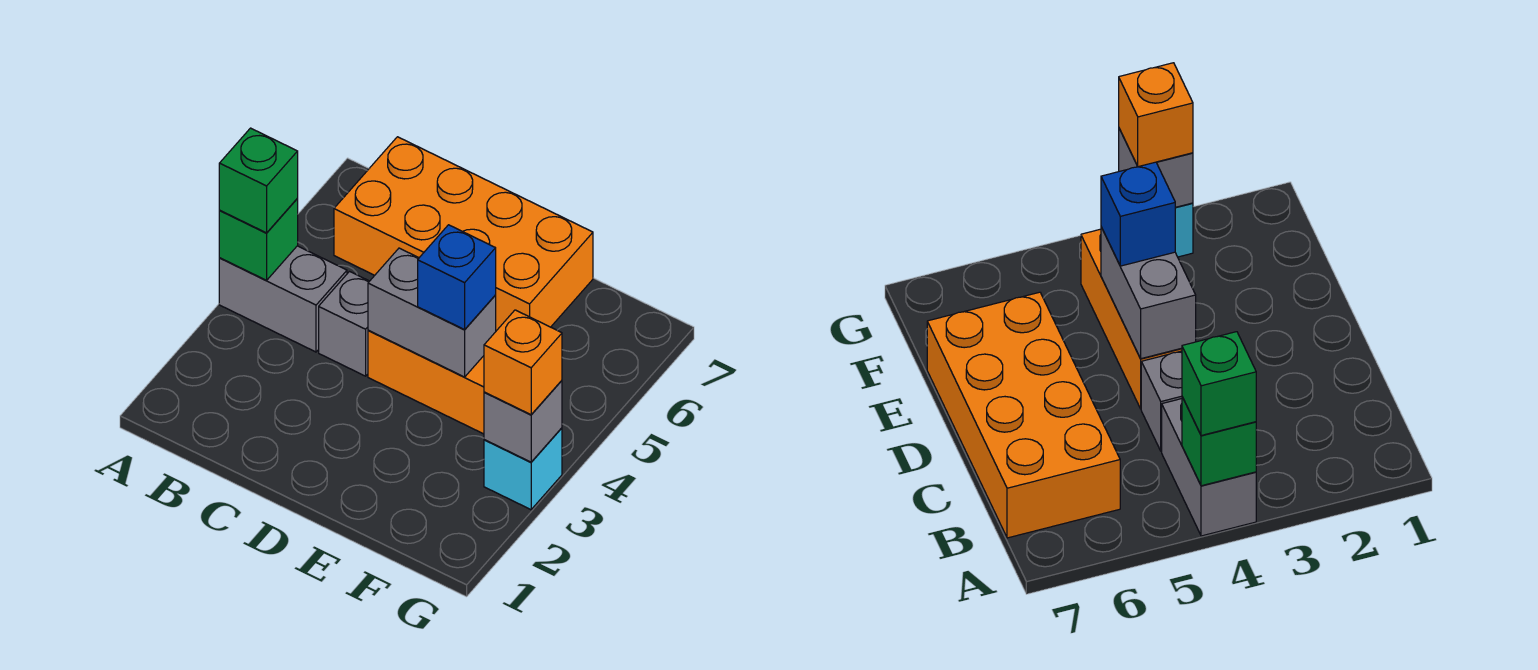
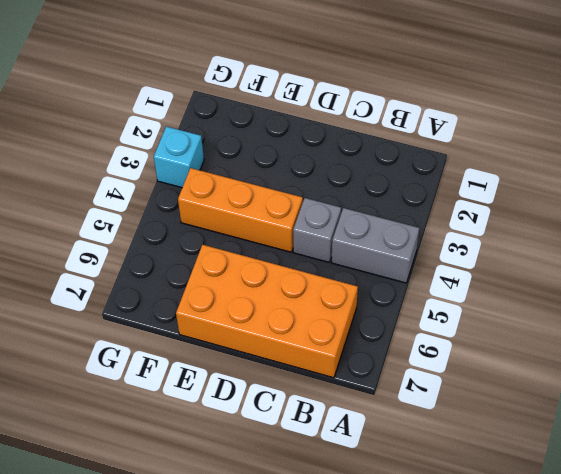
none -> green 1x1 brick [219,199,298,280]
none -> grey 1x2 brick [368,248,496,377]

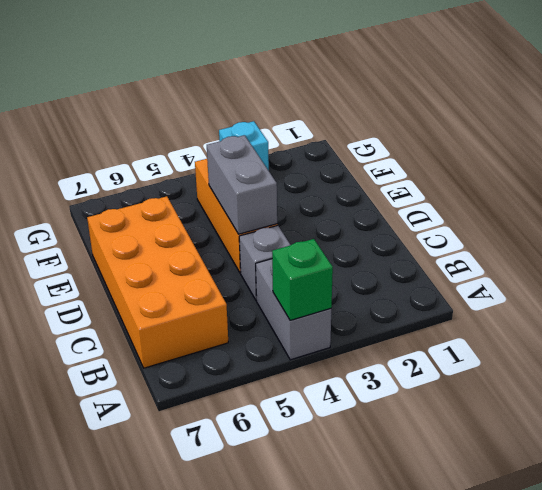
none -> grey 1x1 brick [484,381,562,462]
none -> green 1x1 brick [219,128,298,233]

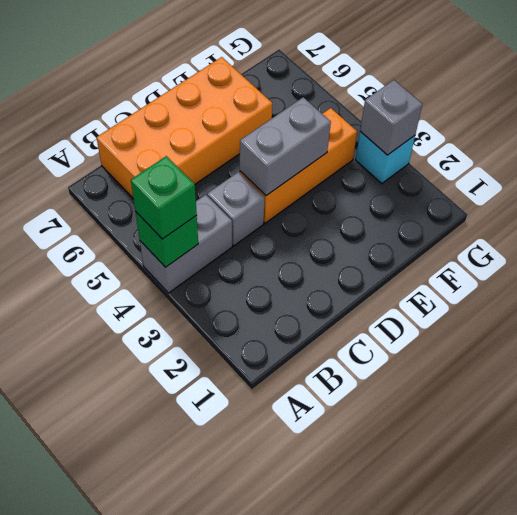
none -> blue 1x1 brick [418,225,496,330]
none -> orange 1x1 brick [484,310,562,415]

